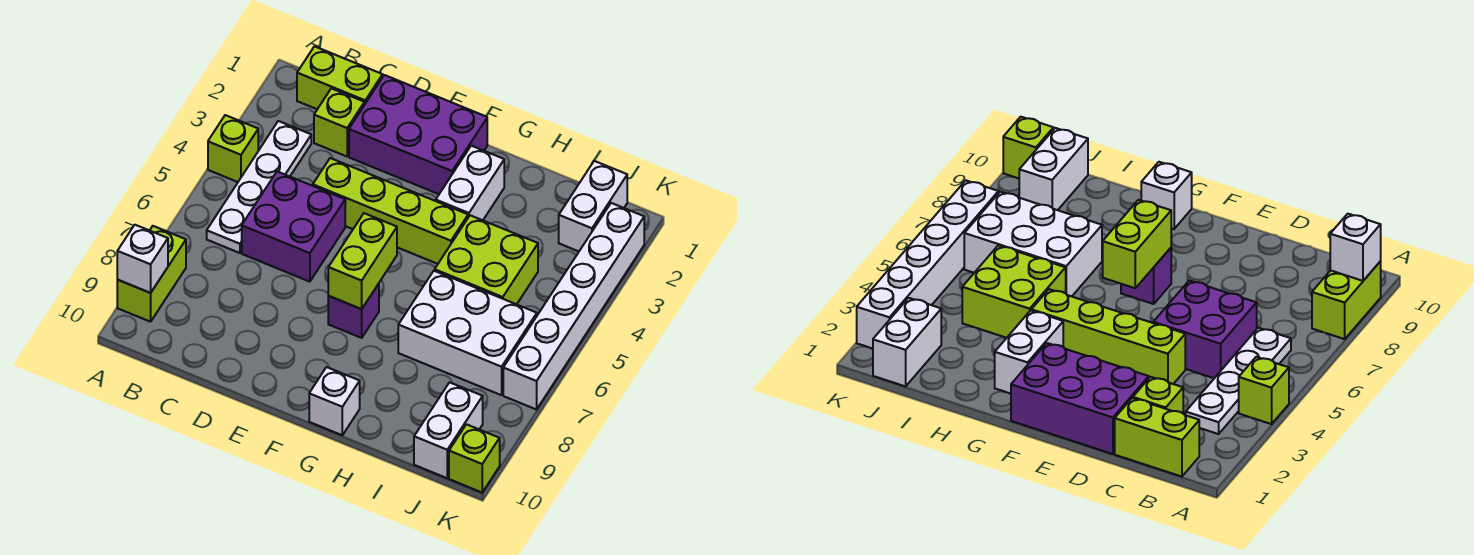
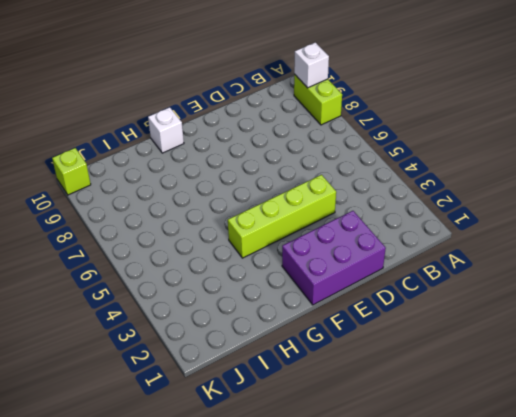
none -> lime 1x1 brick [208,115,258,182]
none -> lime 1x2 brick [297,46,383,109]
none -> white 1x4 plate [207,121,311,253]

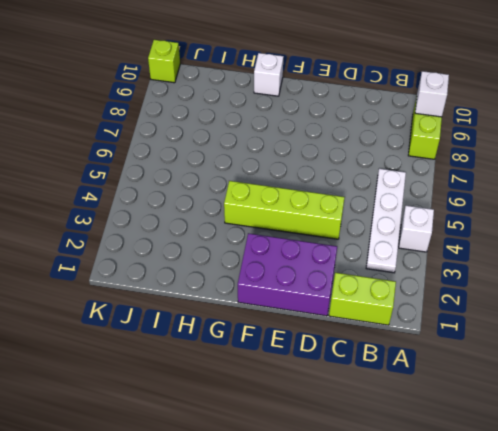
white 1x1 brick [399,206,434,252] -> lime 1x1 brick [208,115,258,182]
none -> lime 1x1 brick [314,88,364,156]
none -> purple 2x2 brick [242,171,345,282]
none -> purple 1x1 brick [328,284,379,338]

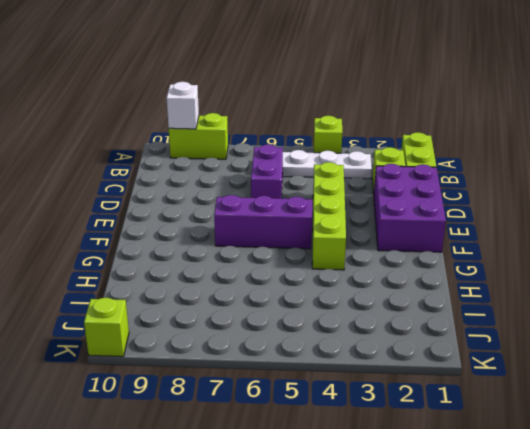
purple 1x2 brick [251,144,283,199] -> purple 2x2 brick [242,171,345,282]
purple 1x3 brick [214,195,312,249] -> purple 1x1 brick [328,284,379,338]
none -> white 1x2 brick [436,146,504,220]
none -> white 1x1 brick [309,367,360,435]
none -> lime 2x2 brick [435,215,538,304]

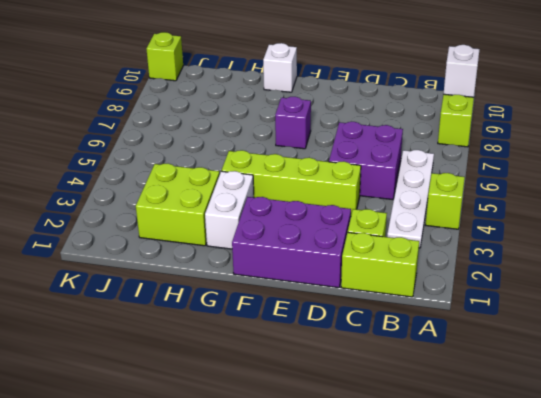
lime 2x2 brick [136,164,220,246] -> lime 2x2 brick moved to [435,215,538,304]
none -> white 2x3 brick [398,271,537,395]
none -> white 1x2 brick [559,161,627,251]
none -> white 1x2 brick [414,382,483,478]

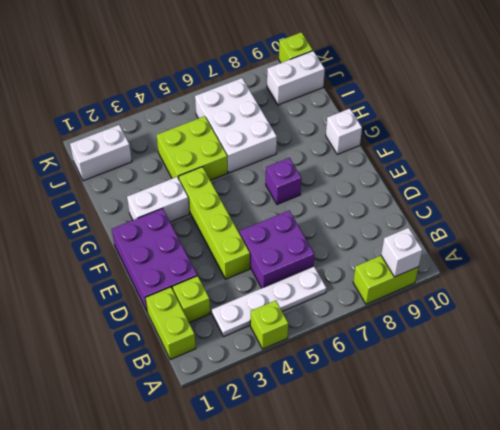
none -> white 1x6 brick [503,203,644,410]
none -> lime 1x2 brick [328,213,397,309]

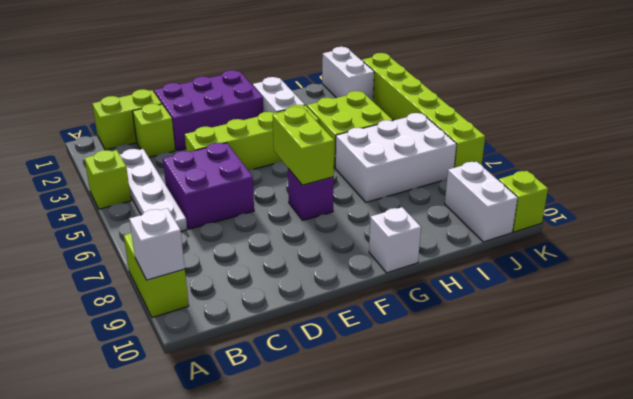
lime 1x6 brick [362,53,485,168] -> white 1x6 brick [503,203,644,410]

